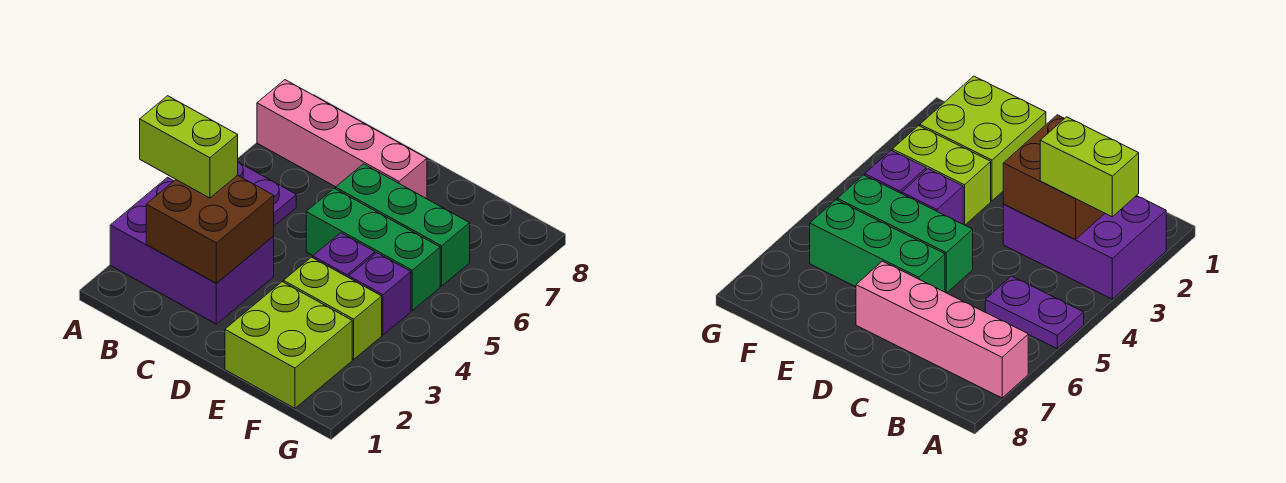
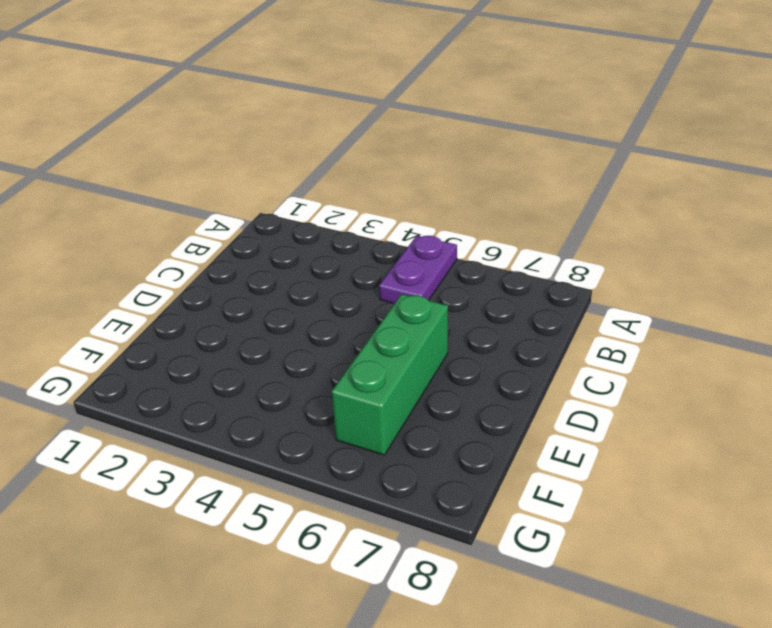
none -> purple 2x3 brick [110,177,274,324]
none -> pink 1x4 brick [257,80,427,199]

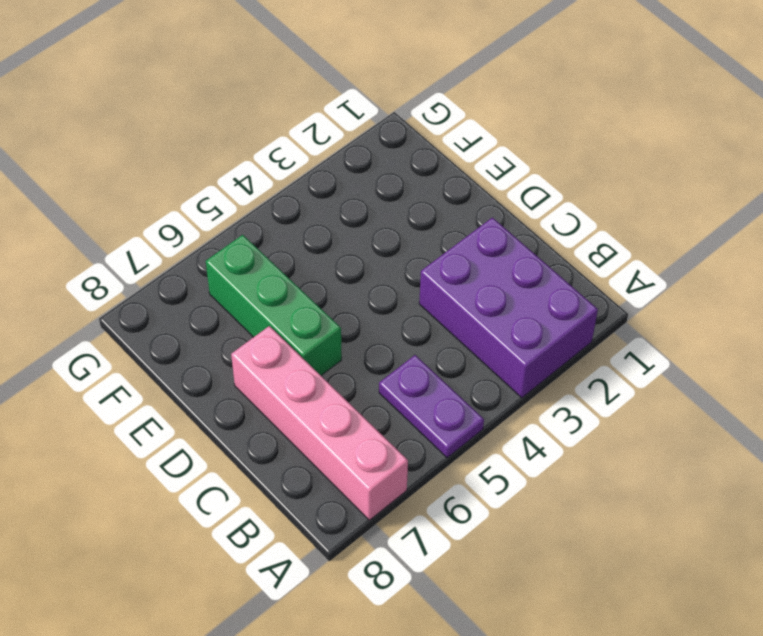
none -> green 1x3 brick [306,188,440,310]
none -> lime 2x2 brick [225,282,352,408]

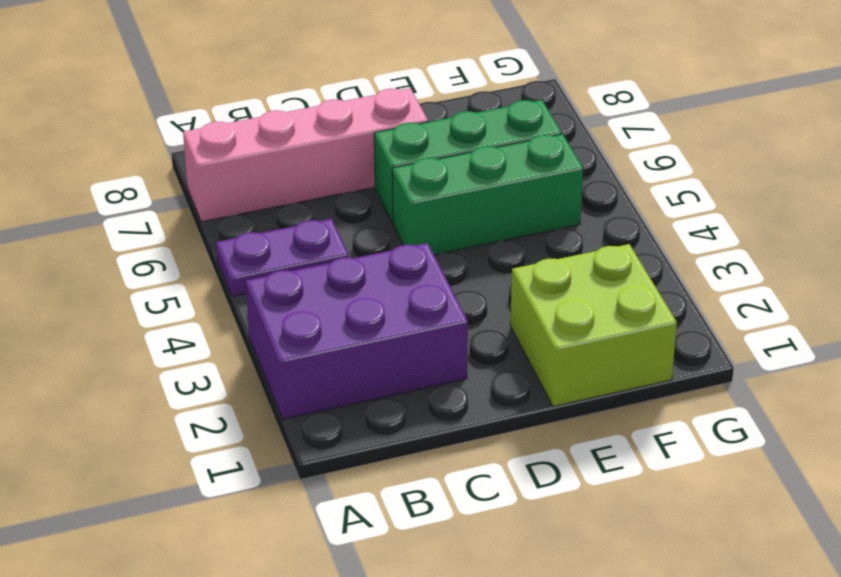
none -> lime 1x2 brick [283,257,382,359]
none -> purple 1x1 brick [313,233,375,278]

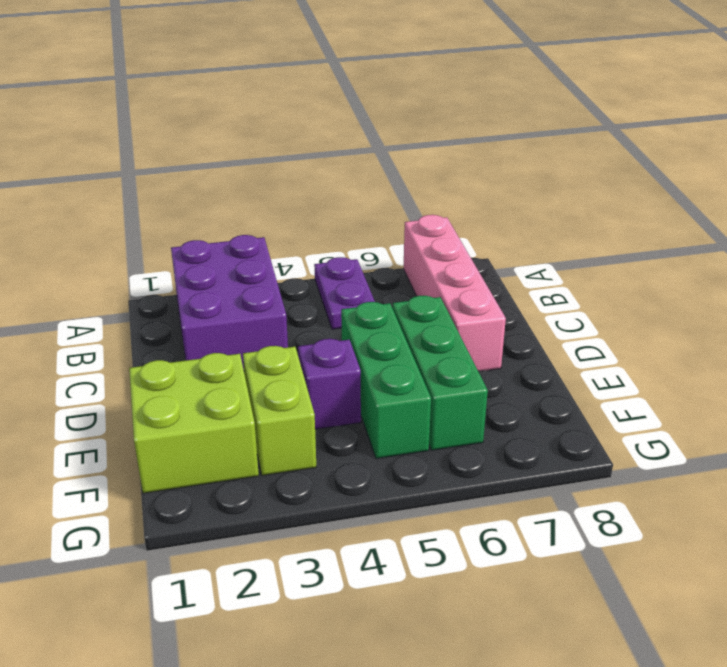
none -> purple 1x1 brick [349,253,411,335]
none -> brown 2x2 brick [146,175,274,283]

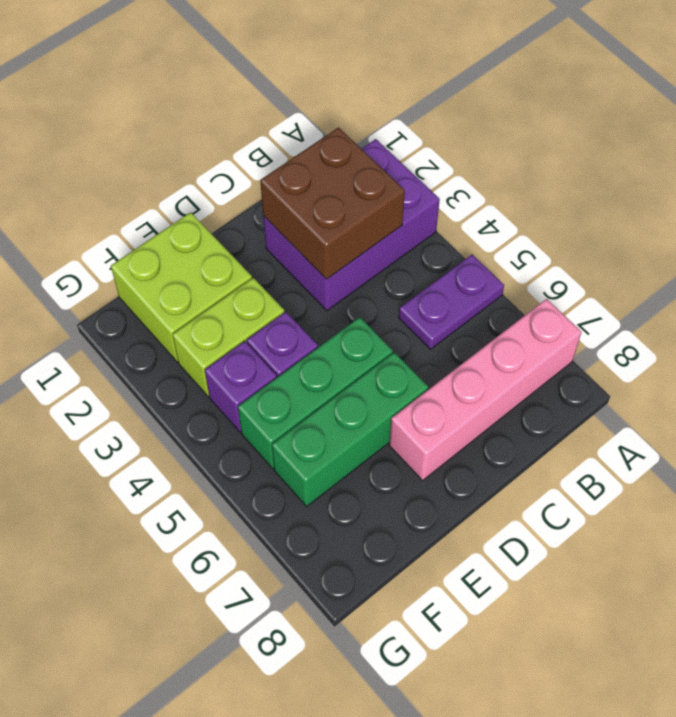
none -> lime 1x2 brick [140,96,238,198]

